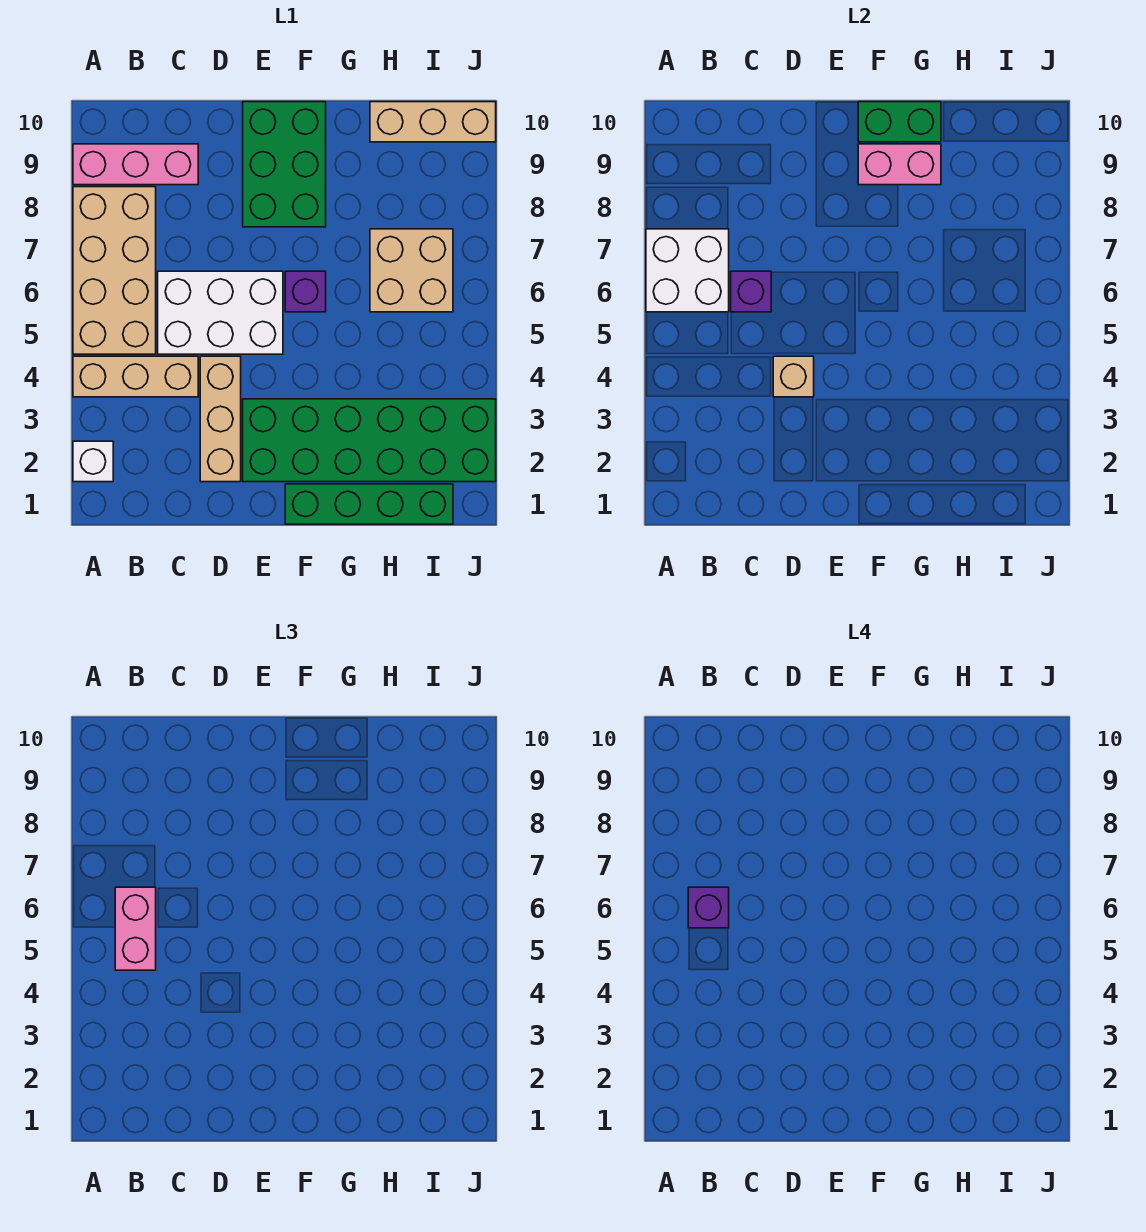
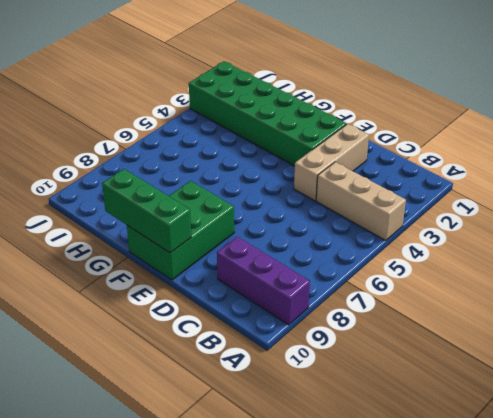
purple 1x3 brick [217,237,310,325] -> pink 1x3 brick [73,144,198,185]
green 1x3 brick [102,169,191,253] -> green 1x2 brick [858,102,941,142]
none -> white 1x1 brick [73,441,113,482]
none -> tan 2x4 brick [73,187,156,354]
none -> white 2x3 brick [158,271,283,354]

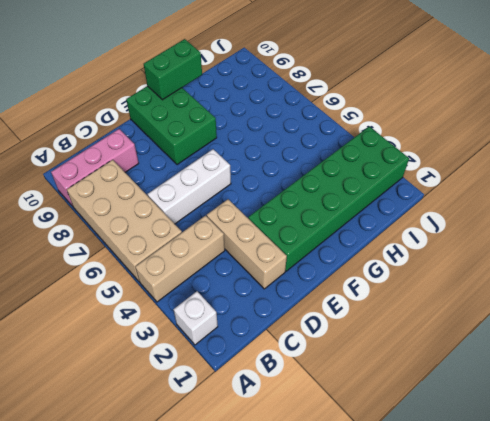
white 1x3 brick [148,149,231,224] -> white 2x3 brick [158,271,283,354]
none -> green 1x4 brick [285,484,453,524]
none -> purple 1x1 brick [285,271,326,312]
none -> tan 2x2 brick [370,229,453,312]

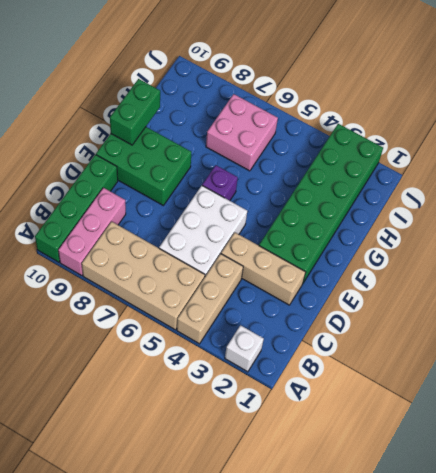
green 1x4 brick [35,155,118,262] -> green 1x4 brick moved to [285,484,453,524]
pink 2x2 brick [206,94,278,171] -> tan 2x2 brick [370,229,453,312]
none -> tan 1x3 brick [370,102,496,142]
none -> white 2x2 brick [646,229,729,312]
none -> purple 1x1 brick [731,271,771,312]

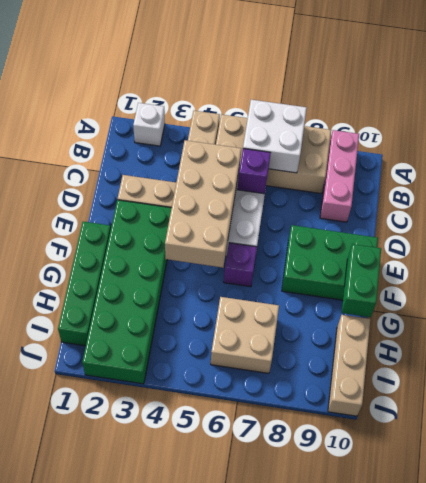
tan 2x4 brick [165,140,241,268] -> tan 1x1 brick [773,356,814,397]
none -> pink 1x2 brick [858,144,941,185]
none -> pink 1x2 brick [115,887,156,970]
none -> purple 1x1 brick [688,887,729,928]

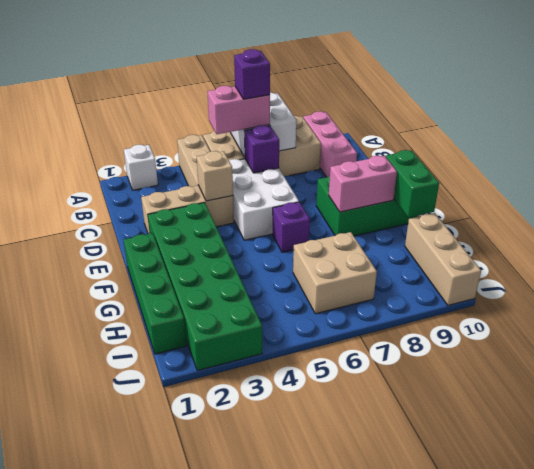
pink 1x2 brick [329,156,397,212] -> pink 1x2 brick turned to [858,144,941,185]

